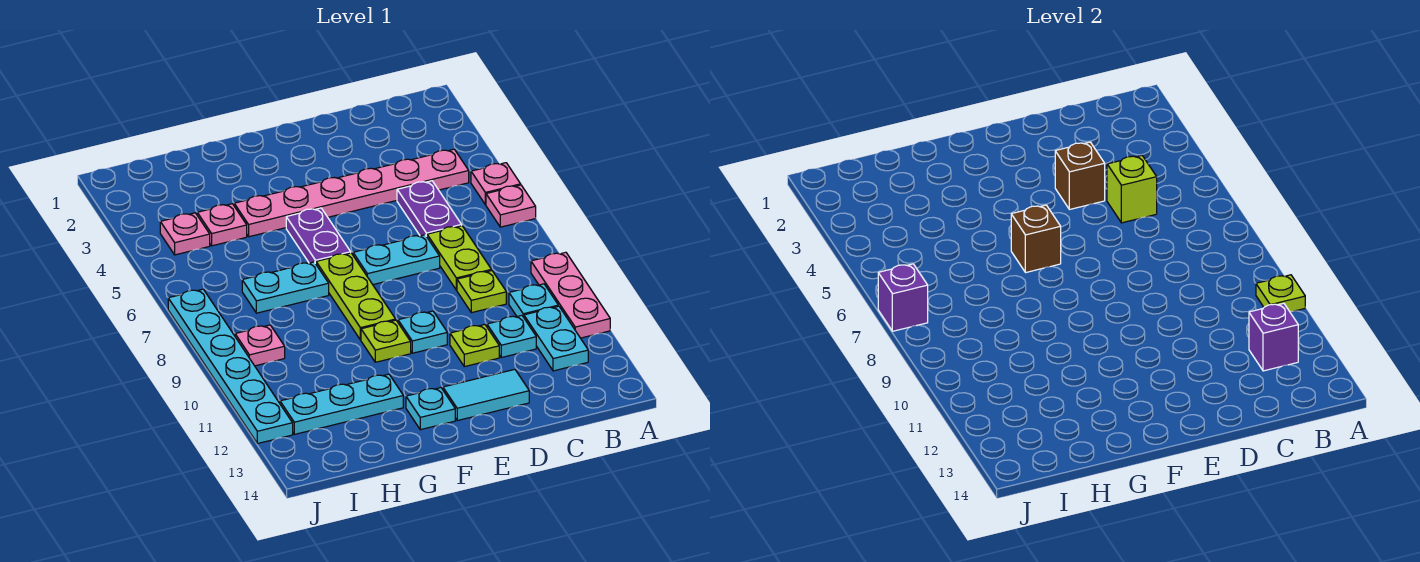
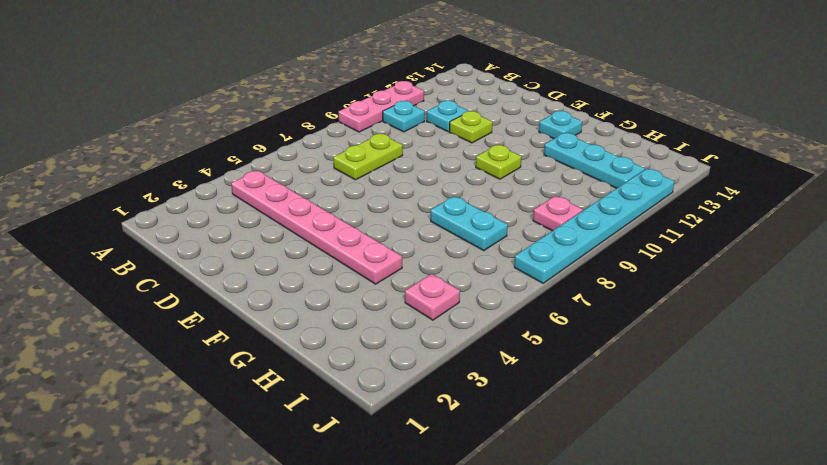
none -> pink 1x1 plate [471,163,521,205]
none -> pink 1x1 plate [486,185,536,227]
none -> cyan 1x2 plate [524,306,588,371]
none -> purple 1x2 plate [397,181,462,236]

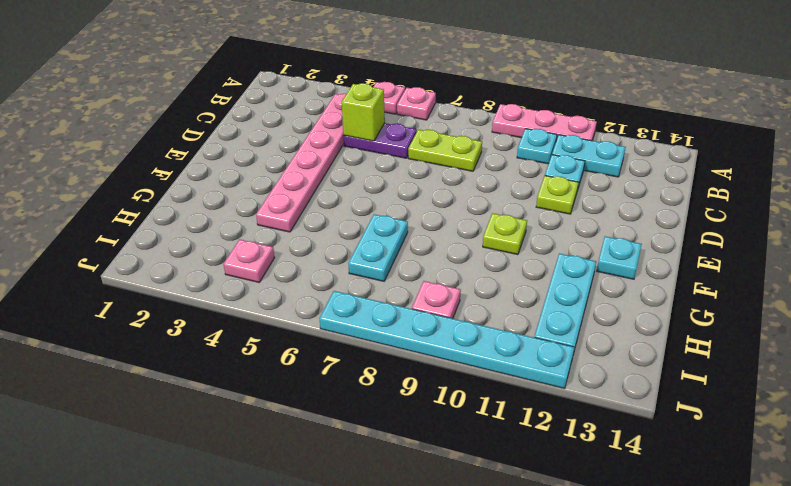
none -> lime 1x1 plate [457,271,506,313]
none -> cyan 1x2 plate [353,235,440,285]
none -> cyan 1x2 tile [443,369,529,421]
none -> cyan 1x1 plate [398,311,447,353]

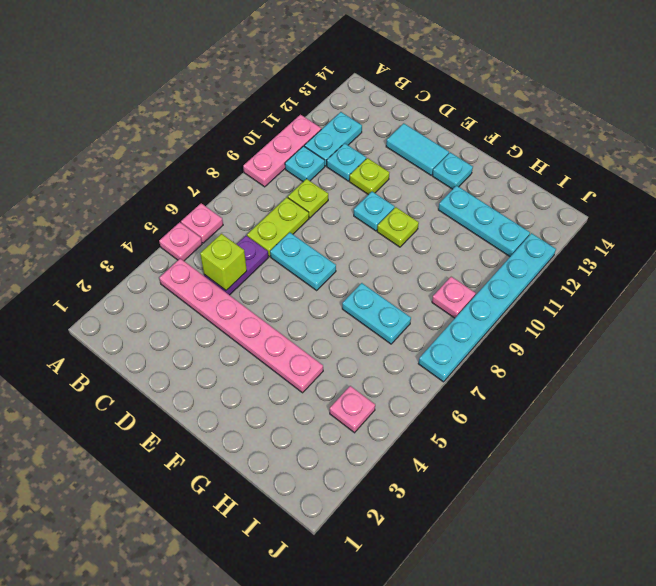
none -> purple 1x2 plate [286,208,351,264]
none -> lime 1x3 plate [316,253,396,340]
none -> pink 1x1 plate [197,204,247,246]
none -> lime 1x1 plate [1256,275,1305,312]

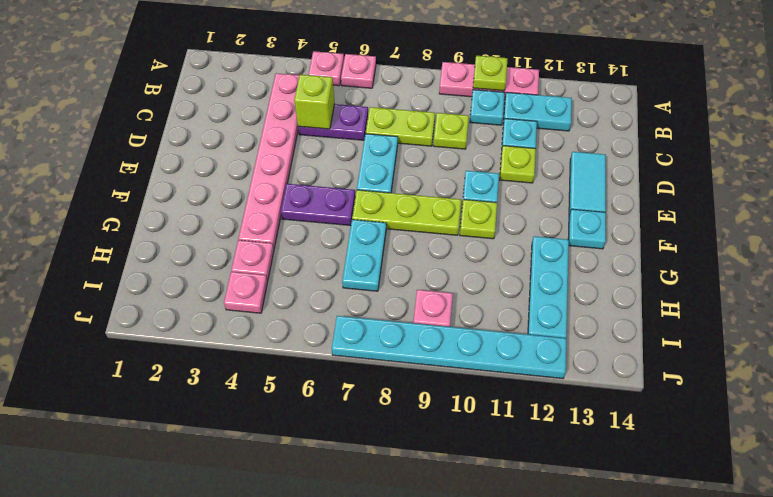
none -> purple 1x1 brick [1249,303,1298,371]
none -> brown 1x1 brick [1055,142,1105,210]
none -> brown 1x1 brick [1011,205,1061,273]
none -> purple 1x1 brick [878,264,928,331]

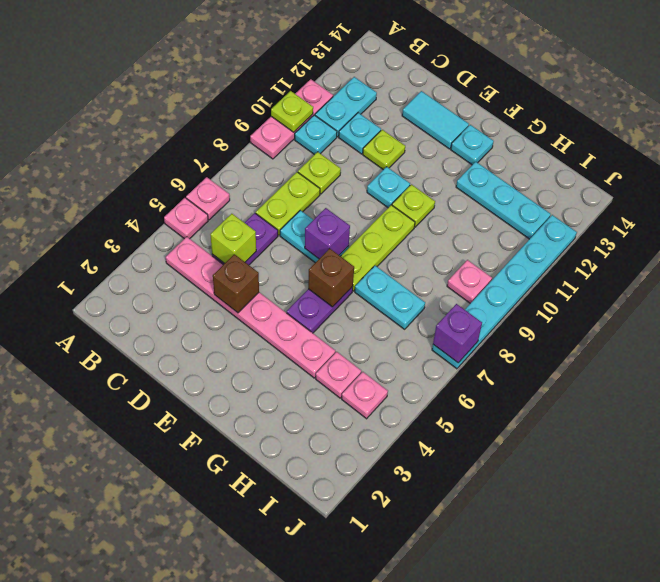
purple 1x1 brick [305,208,350,259] -> purple 1x1 brick moved to [1249,303,1298,371]

